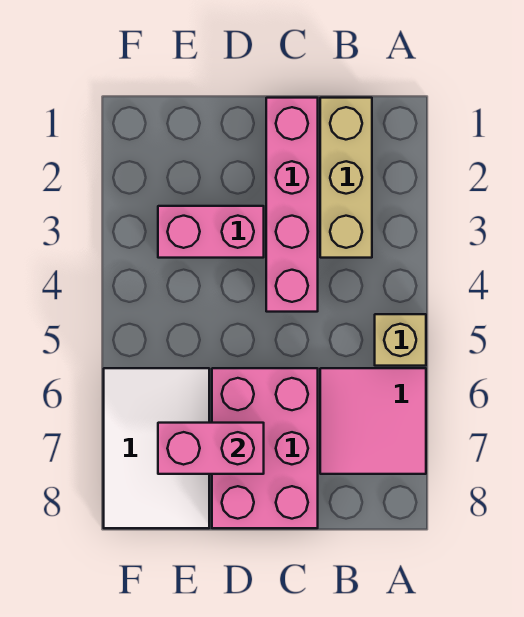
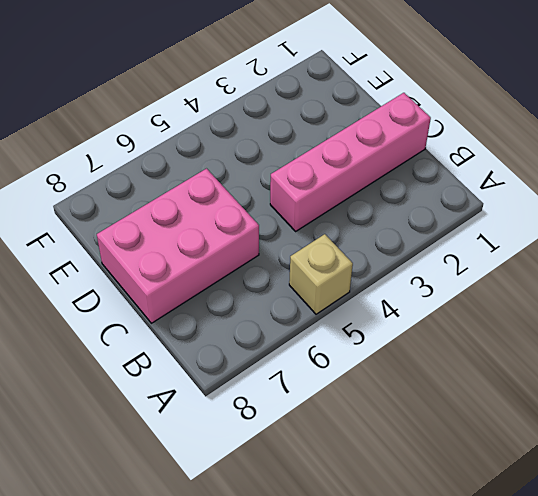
none -> pink 2x2 tile [320,368,426,474]
none -> tan 1x3 brick [320,98,372,258]

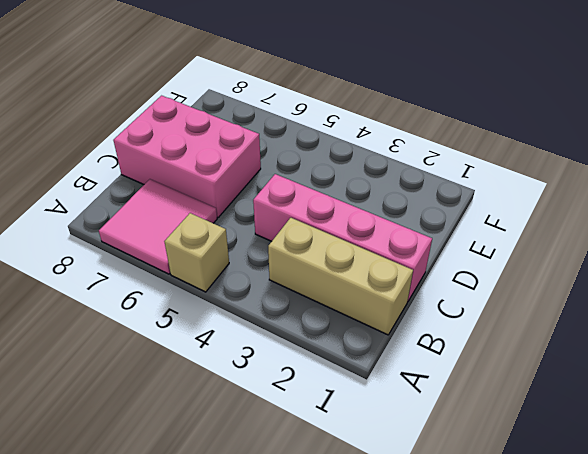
none -> pink 1x2 brick [158,206,264,258]
none -> white 2x3 tile [104,368,209,528]

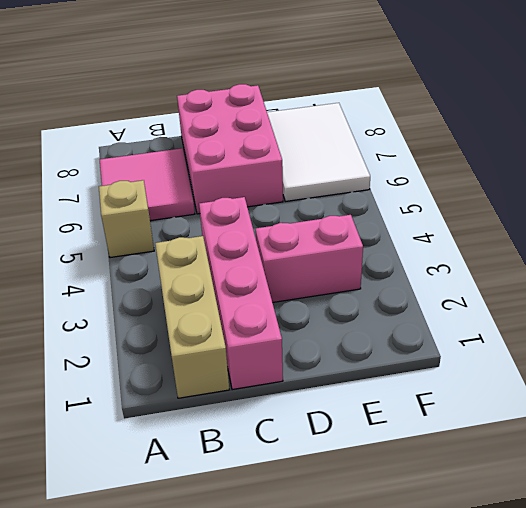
none -> pink 1x2 brick [158,423,264,474]

